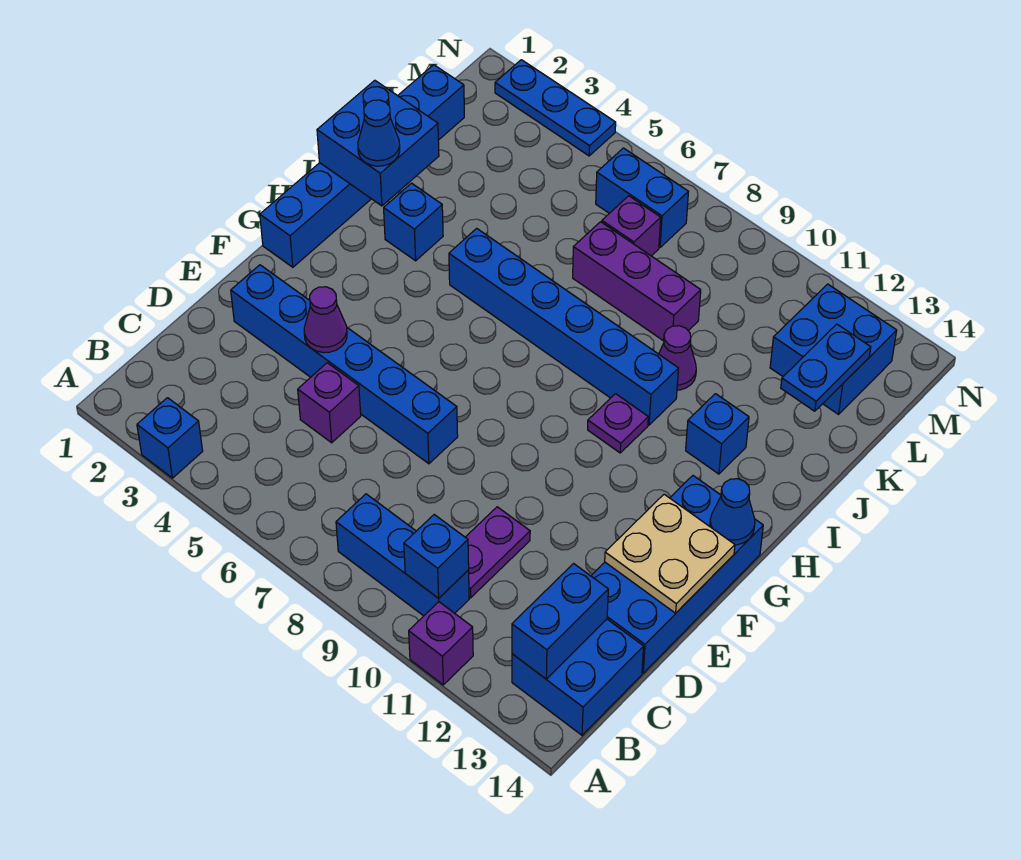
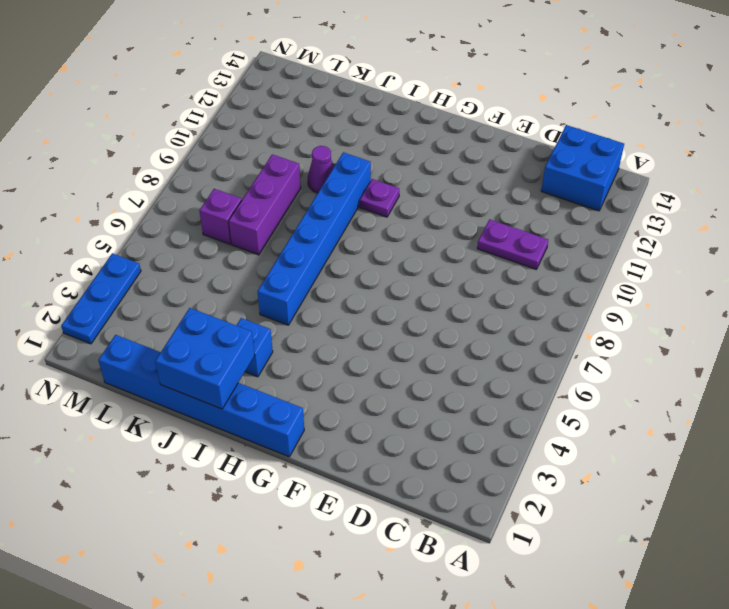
none -> blue 1x1 brick [137,398,203,478]
none -> purple 1x1 brick [409,602,473,685]
none -> blue 1x3 brick [336,494,469,616]

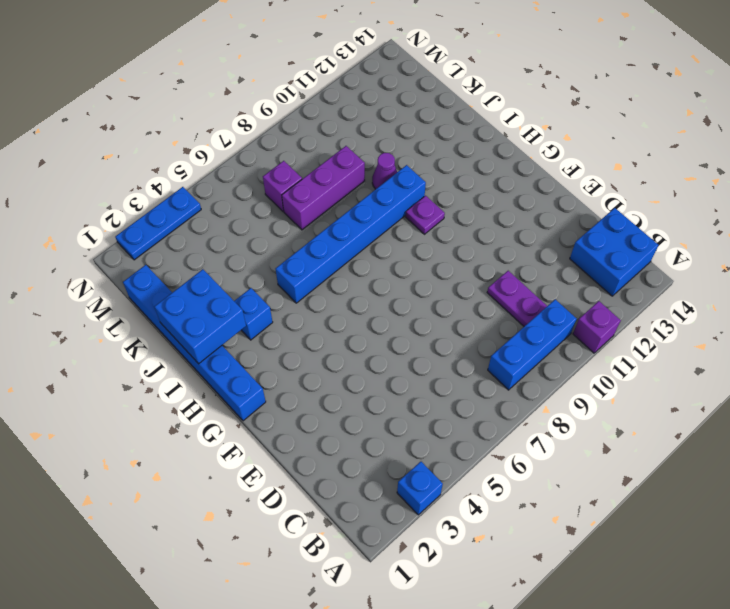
none -> purple 1x1 brick [298,363,361,443]
none -> blue 2x4 brick [591,476,763,673]
none -> blue 1x6 brick [231,265,458,464]

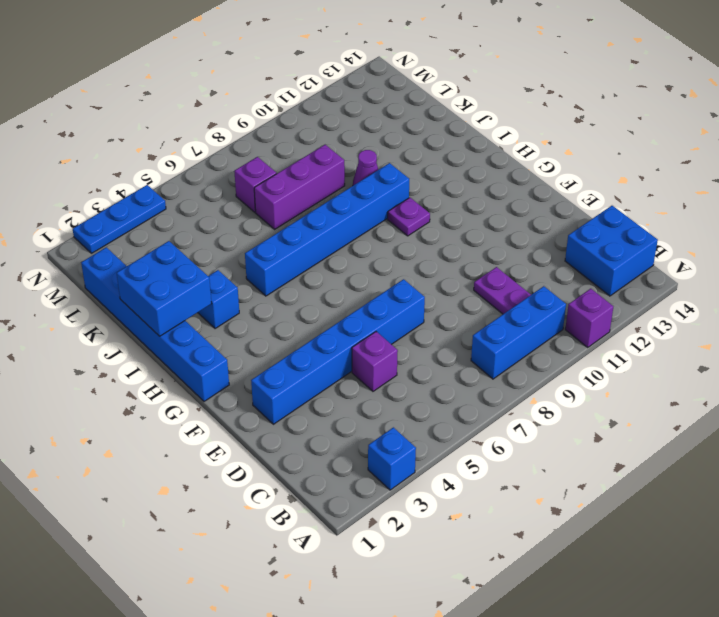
none -> blue 2x4 brick [591,476,763,673]
none -> blue 1x1 brick [686,394,749,474]
none -> blue 2x2 brick [770,284,897,414]

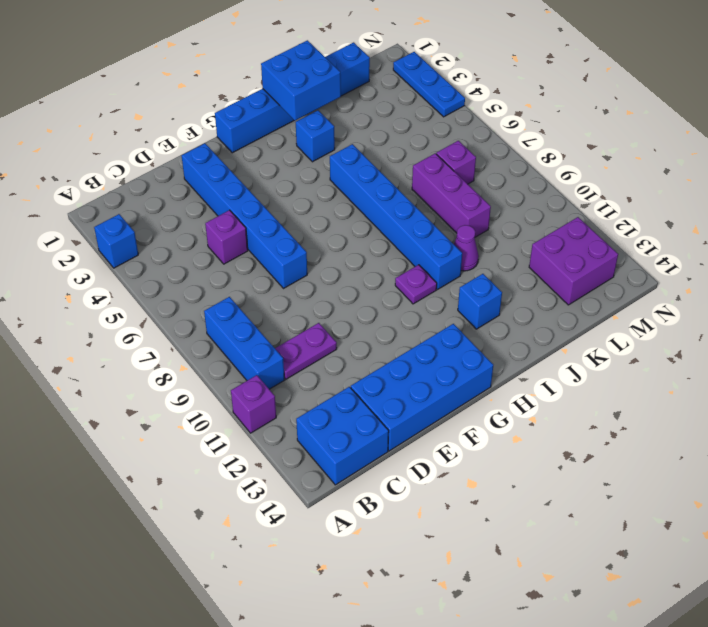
purple 2x2 brick [529,217,618,305] -> blue 2x2 brick [770,284,897,414]
none -> blue 1x2 brick [596,148,688,247]
none -> blue 1x1 brick [404,515,469,598]
none -> blue 1x2 brick [512,564,608,679]

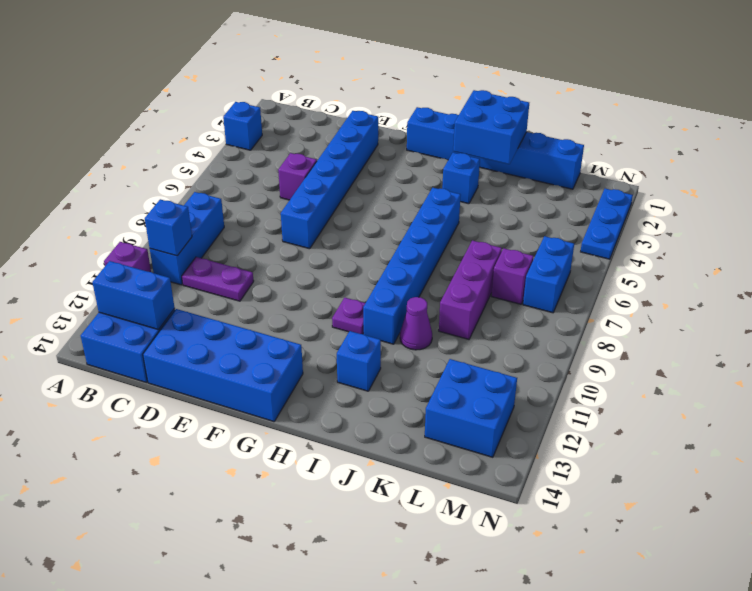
none -> purple 1x1 cone [304,287,347,353]
none -> tan 2x2 plate [605,494,735,613]
none -> blue 1x1 cone [710,479,755,545]

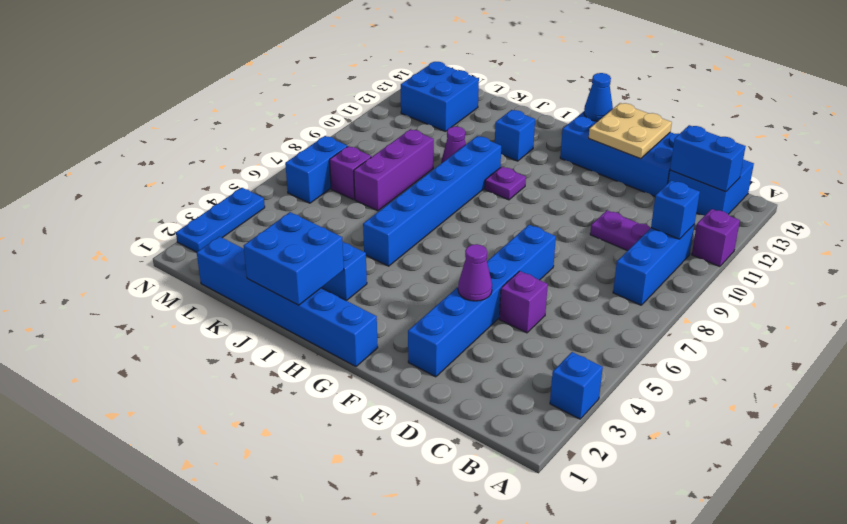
none -> blue 1x2 plate [781,324,871,411]
none -> blue 1x1 cone [358,100,400,166]

